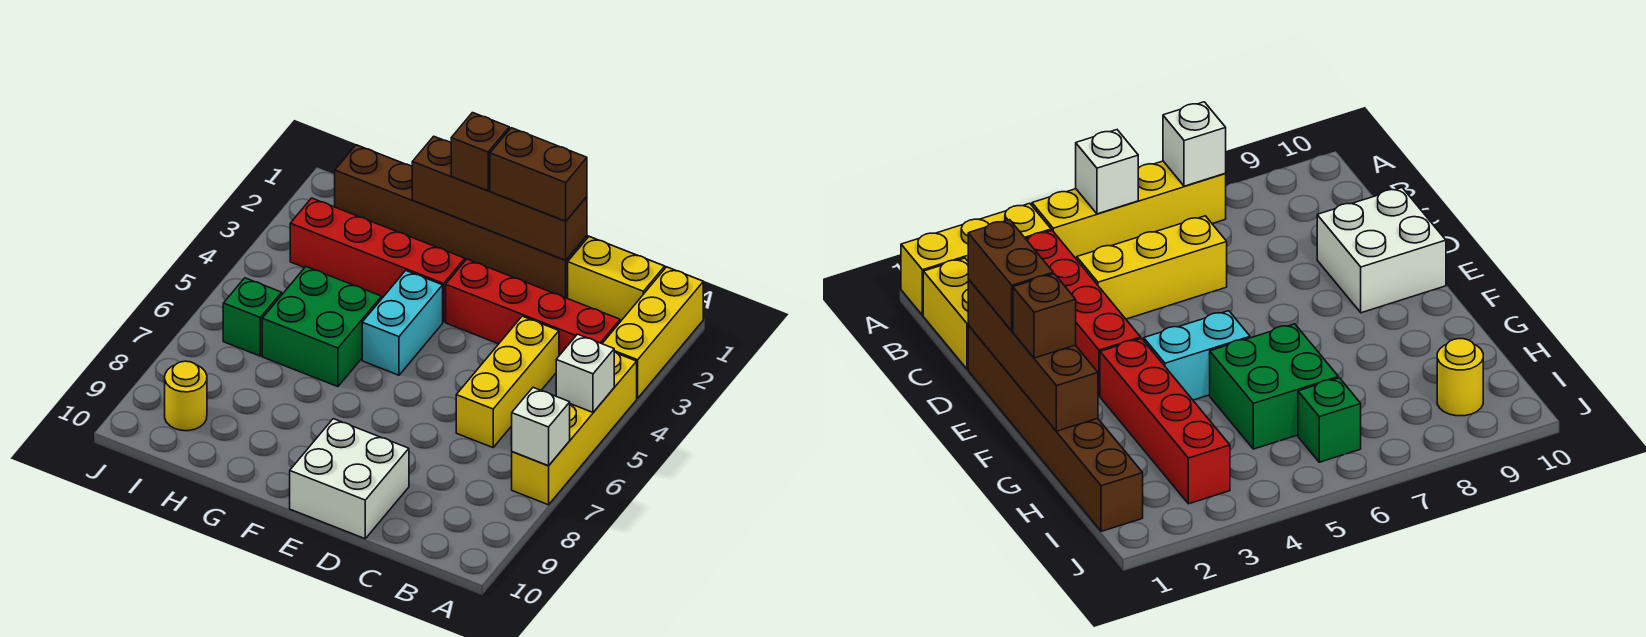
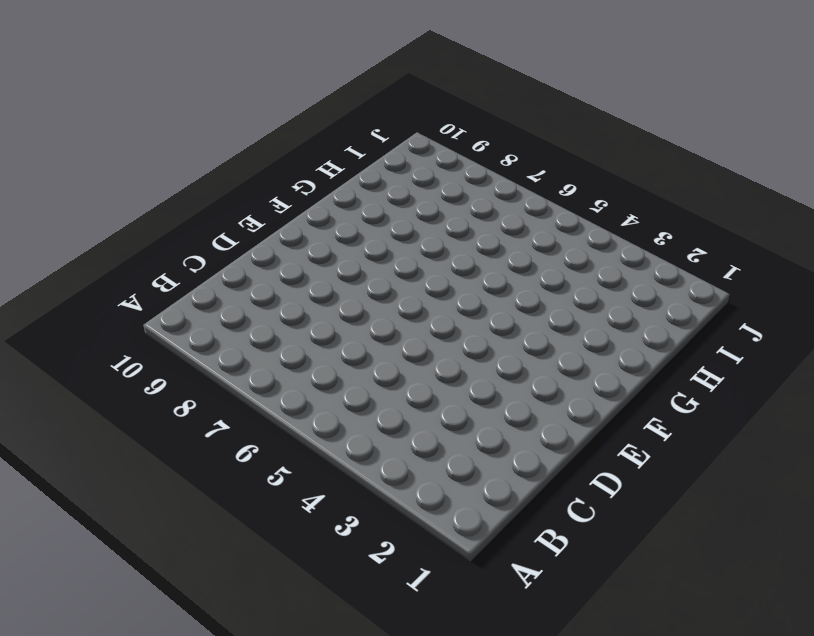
none -> yellow 1x3 brick [602,267,703,398]
none -> yellow 1x4 brick [512,352,637,505]
none -> yellow 1x2 brick [568,237,665,321]

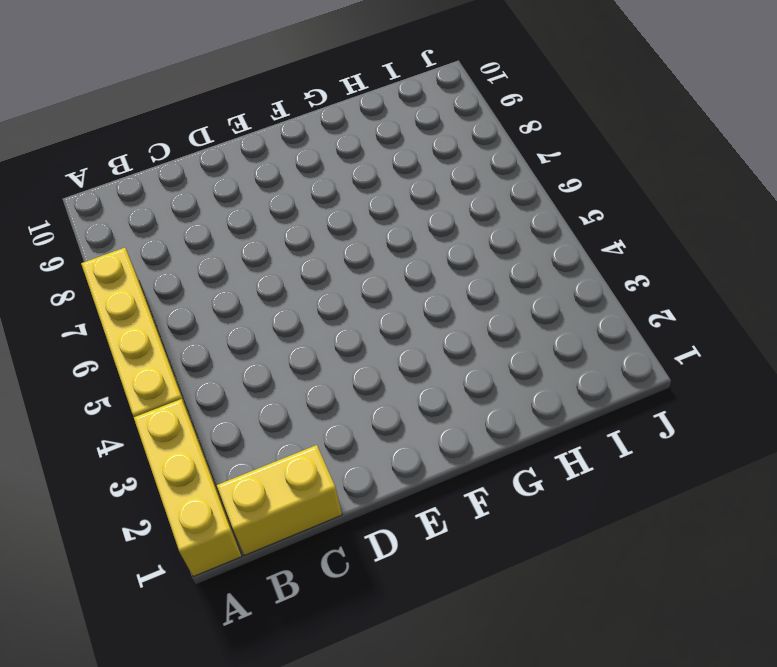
none -> red 1x4 brick [446,259,620,355]
none -> yellow 1x3 brick [456,316,559,448]
none -> brown 1x6 brick [335,145,587,298]

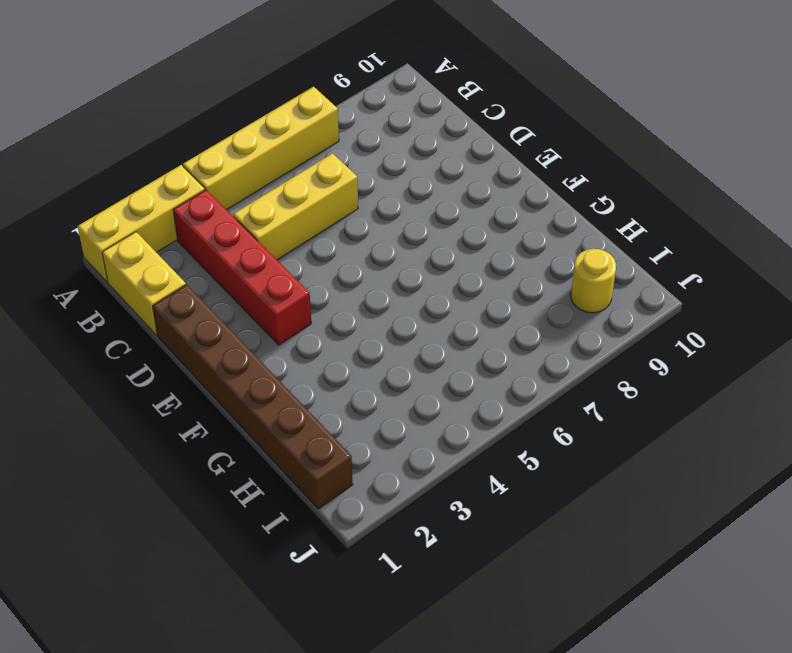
none -> white 2x2 brick [290,419,409,539]
none -> red 1x4 brick [290,198,465,322]
none -> cyan 1x2 brick [362,271,443,375]

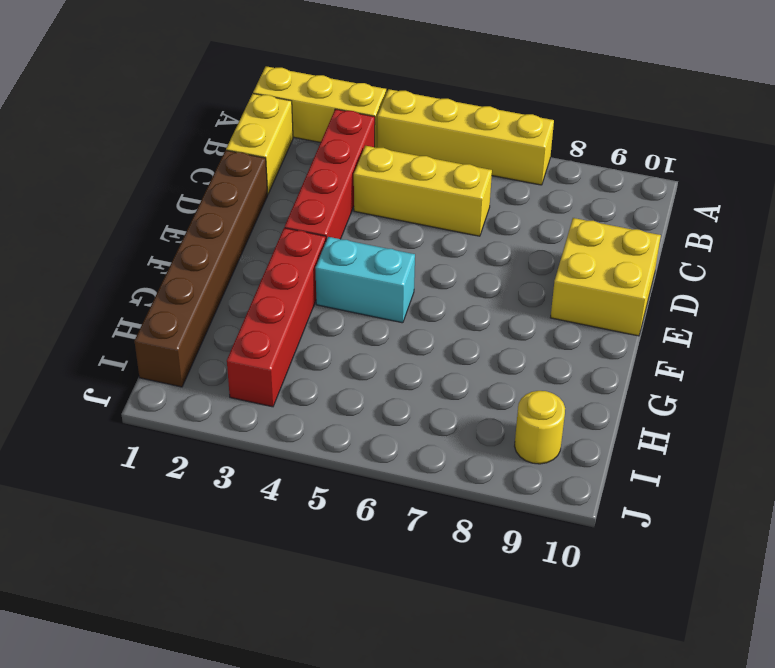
yellow 2x2 brick [550,218,661,336] -> white 2x2 brick [290,419,409,539]
none -> green 2x2 brick [262,267,382,387]
none -> green 1x1 brick [223,278,282,356]
none -> white 1x1 brick [556,334,614,412]

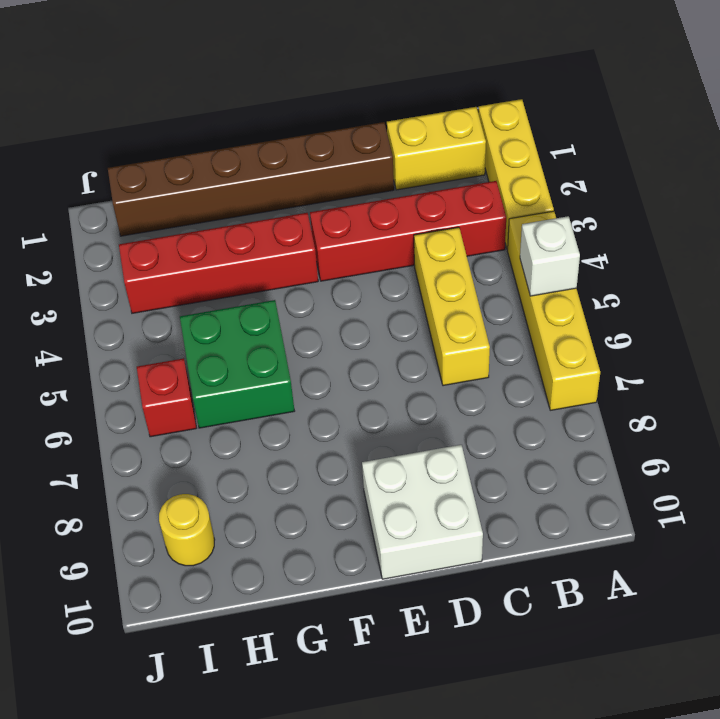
red 1x1 brick [137,358,196,437] -> green 1x1 brick [223,278,282,356]
none -> cyan 1x2 brick [362,271,443,375]
none -> white 1x1 brick [512,388,570,466]
none -> brown 1x4 brick [412,136,587,260]

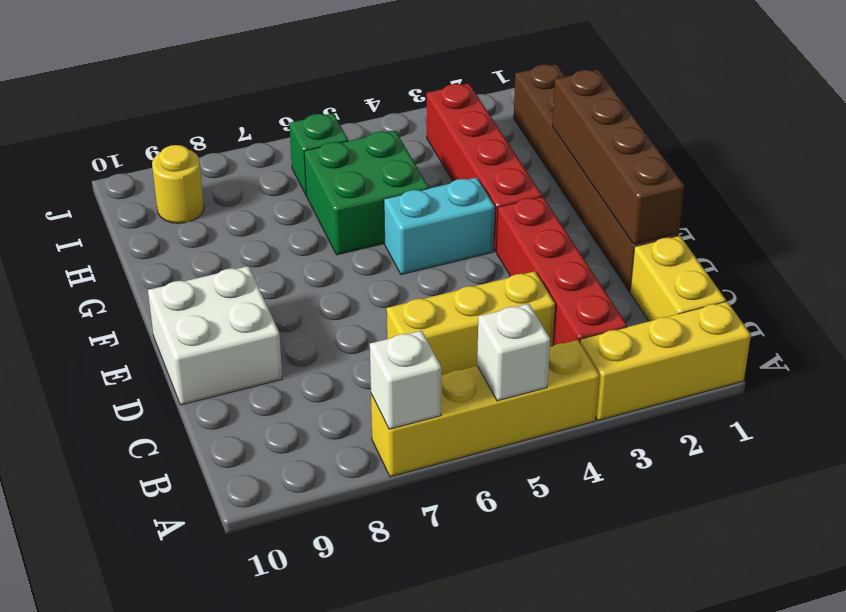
none -> brown 1x2 brick [490,128,587,221]
none -> brown 1x1 brick [451,113,509,191]

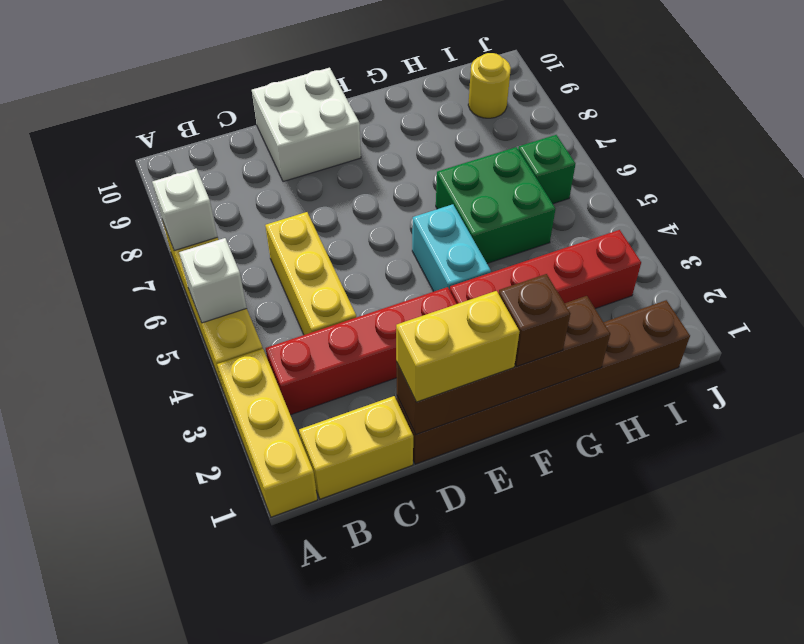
yellow 1x2 brick [396,291,520,402] -> brown 1x2 brick [490,128,587,221]

